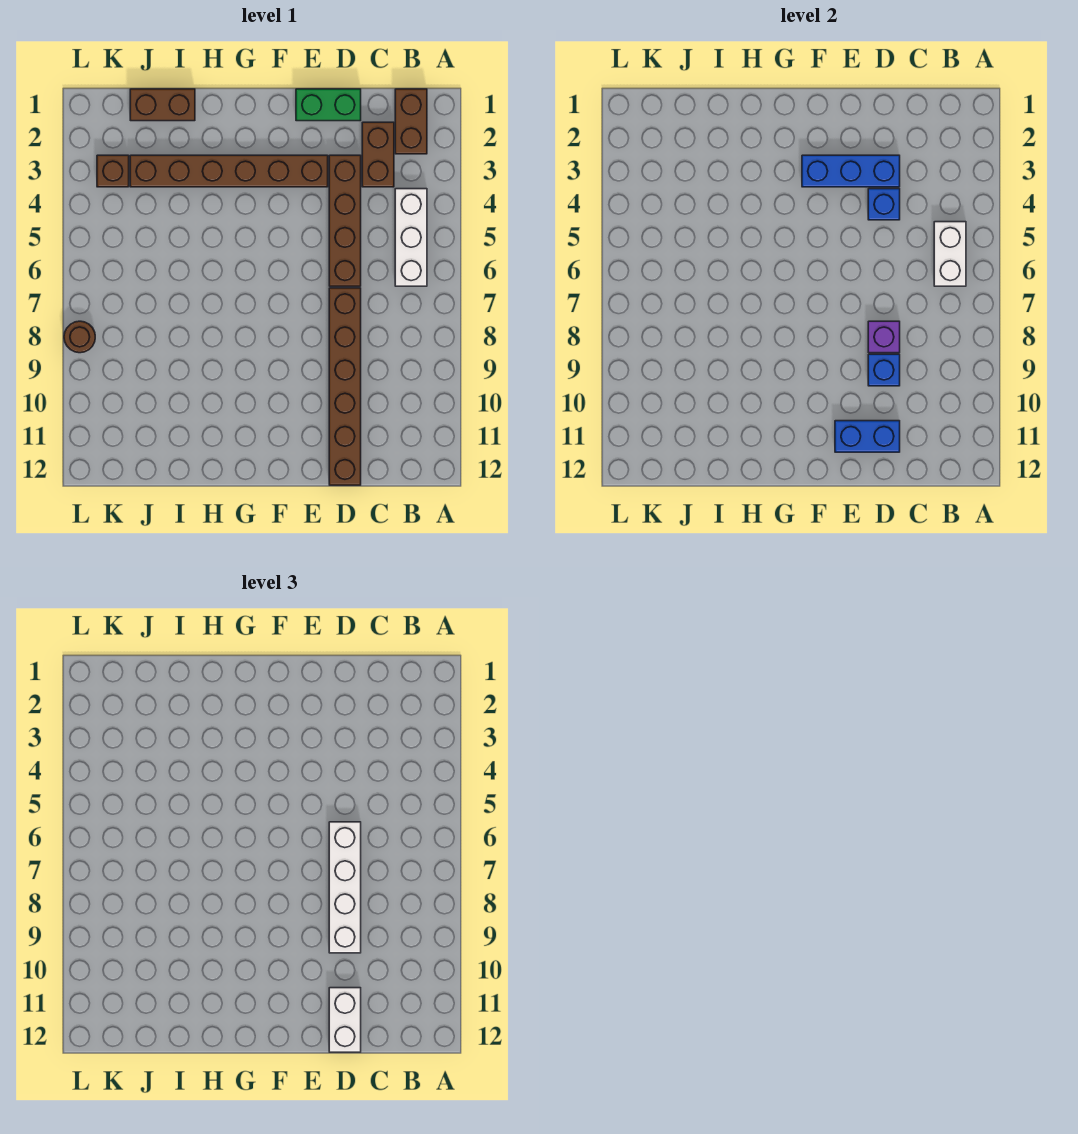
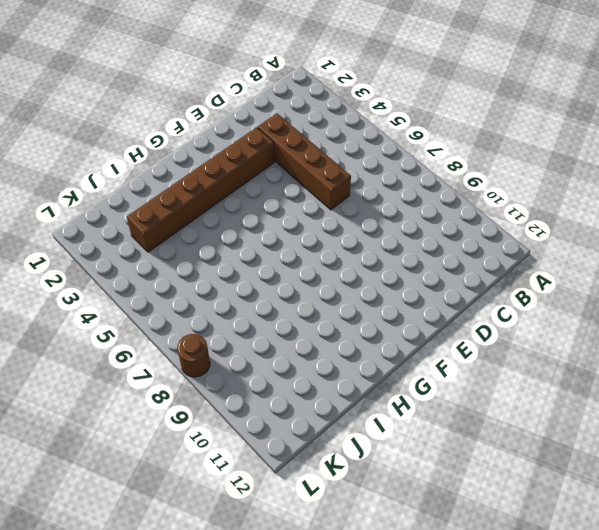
none -> brown 1x2 brick [395,89,427,154]
none -> white 1x3 brick [395,189,427,286]
none -> brown 1x2 brick [362,122,394,187]

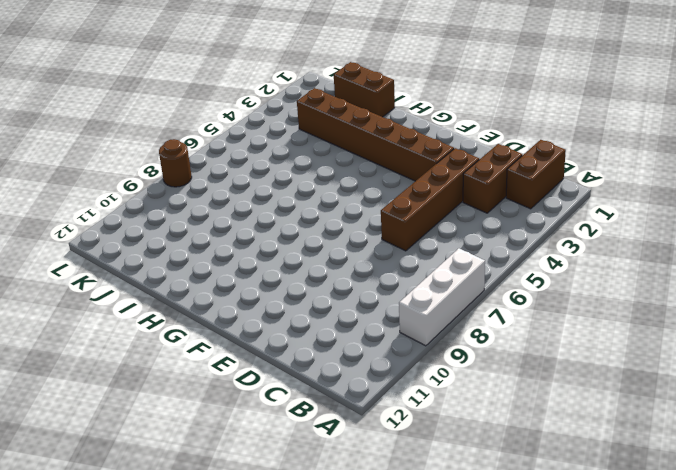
white 1x3 brick [399,249,485,346] -> white 1x3 brick moved to [395,189,427,286]
none -> green 1x2 brick [296,89,361,121]
none -> brown 1x6 brick [329,288,361,485]
none -> brown 1x1 brick [97,155,129,187]

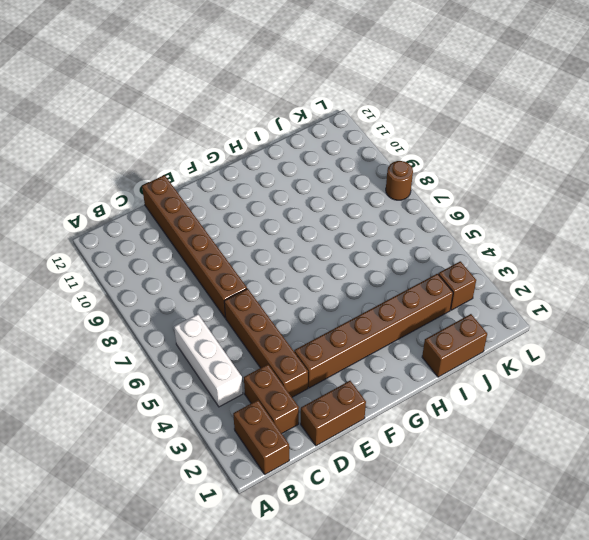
brown 1x2 brick [301,381,366,446] -> green 1x2 brick [296,89,361,121]
none -> white 1x2 brick [934,222,966,286]
none -> blue 1x3 brick [802,155,900,187]
none -> blue 1x1 brick [868,189,900,220]

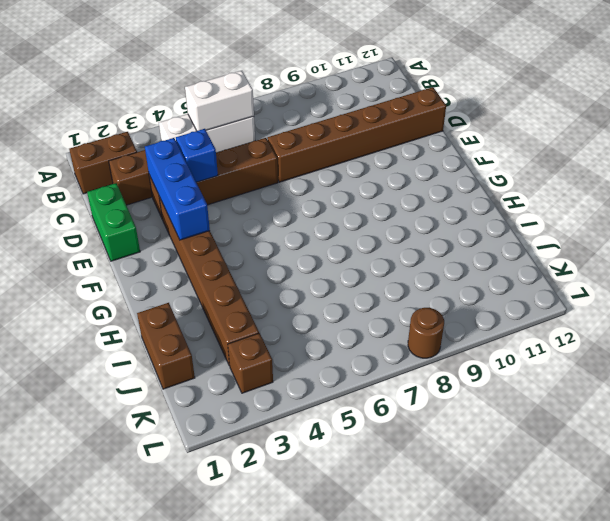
none -> purple 1x1 brick [868,321,900,353]
none -> blue 1x1 brick [868,354,900,386]
none -> blue 1x2 brick [835,421,900,452]

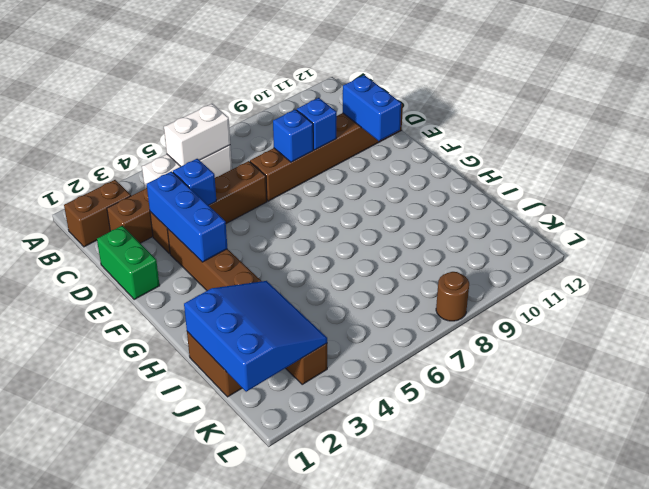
blue 1x1 brick [273,109,313,162] -> purple 1x1 brick [868,321,900,353]
blue 3x3 slope [184,281,327,392] -> none
none -> white 1x4 brick [329,822,361,953]
none -> white 1x2 brick [329,988,361,1052]

